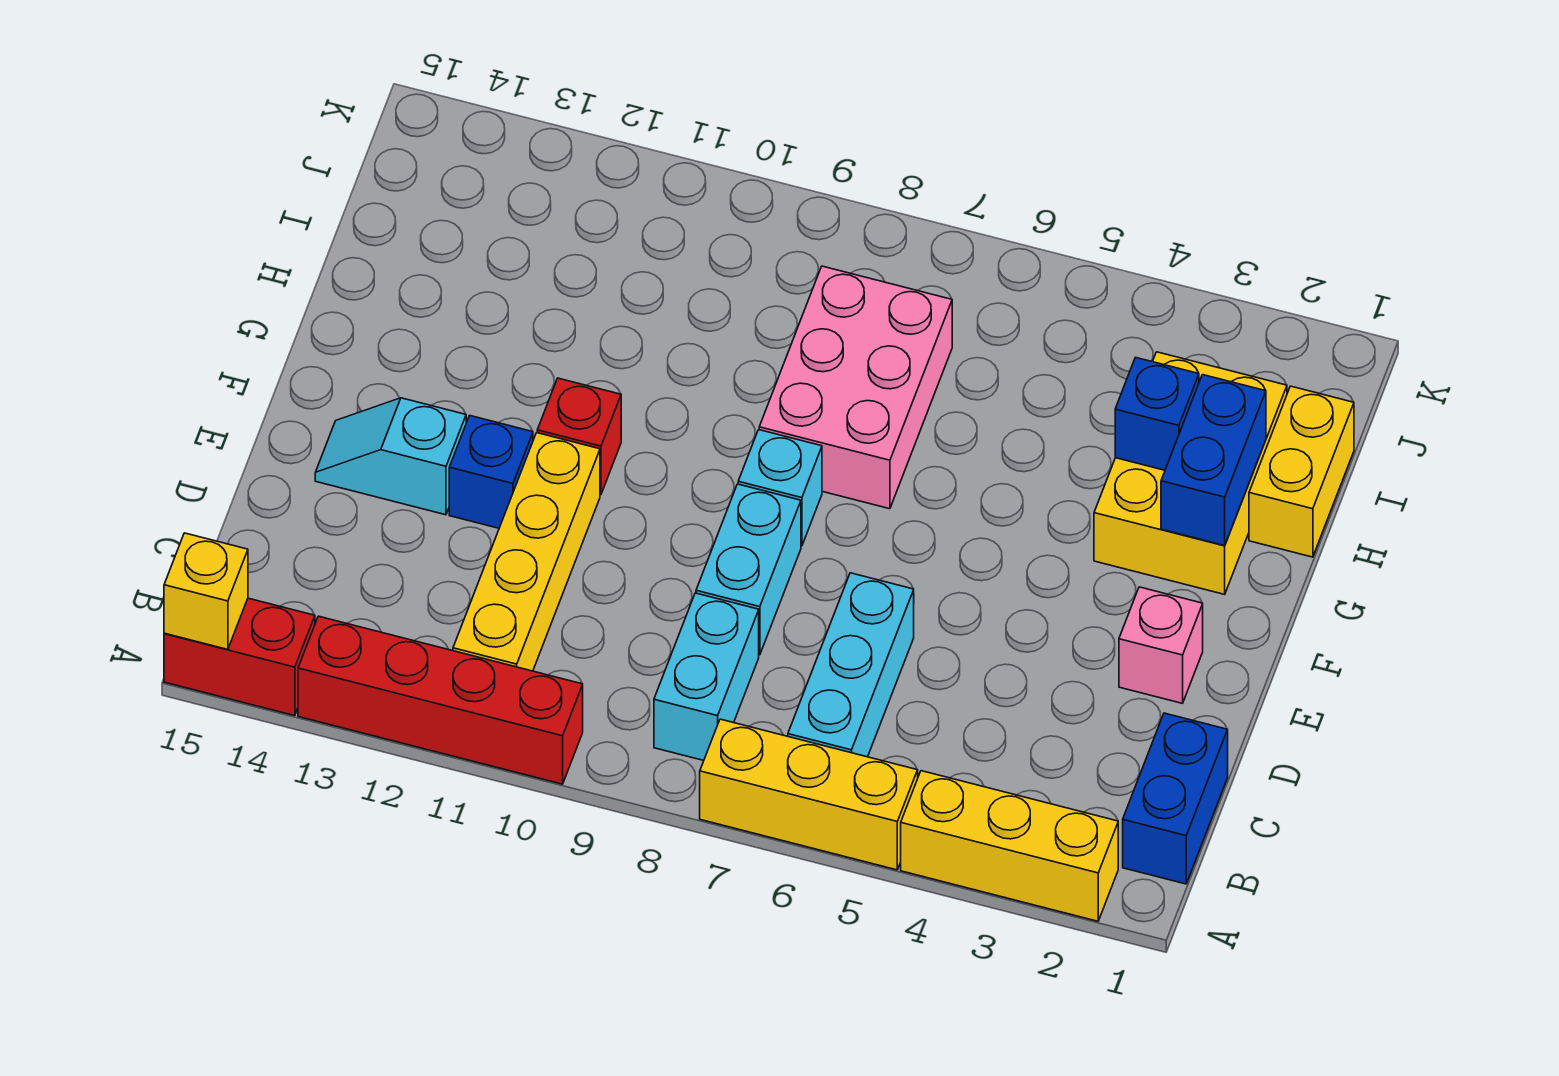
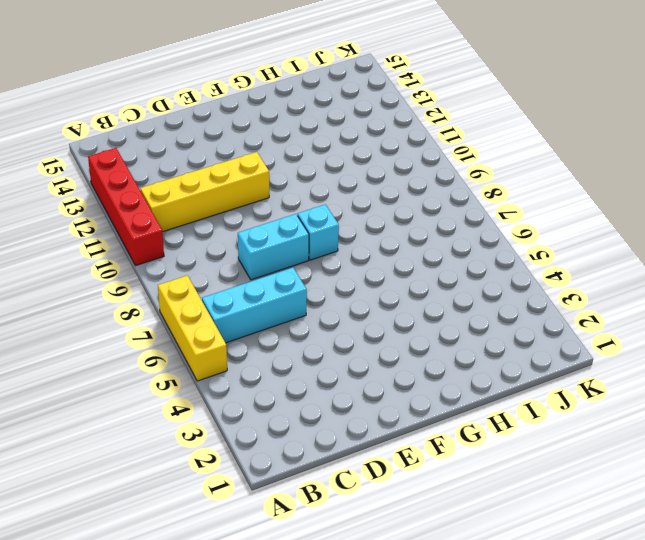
none -> yellow 1x3 brick [901,771,1118,921]
none -> red 1x2 brick [164,598,315,716]
none -> blue 1x2 brick [1123,713,1228,884]

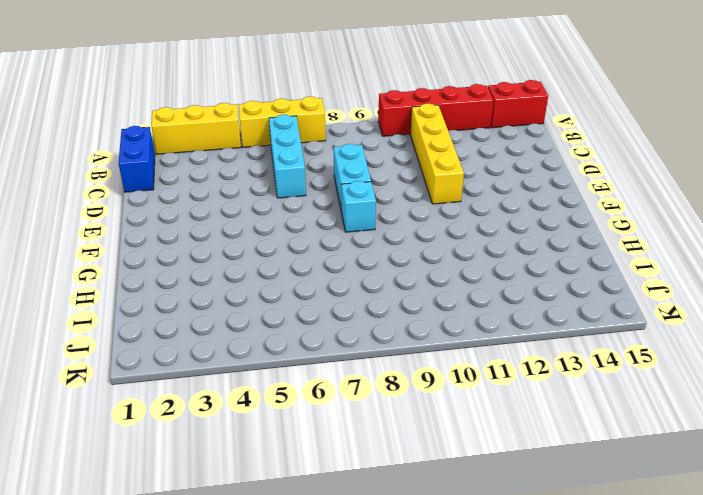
none -> cyan 1x2 brick [654,593,759,760]
none -> pink 1x1 brick [1119,587,1203,703]
none -> blue 1x1 brick [449,416,533,528]

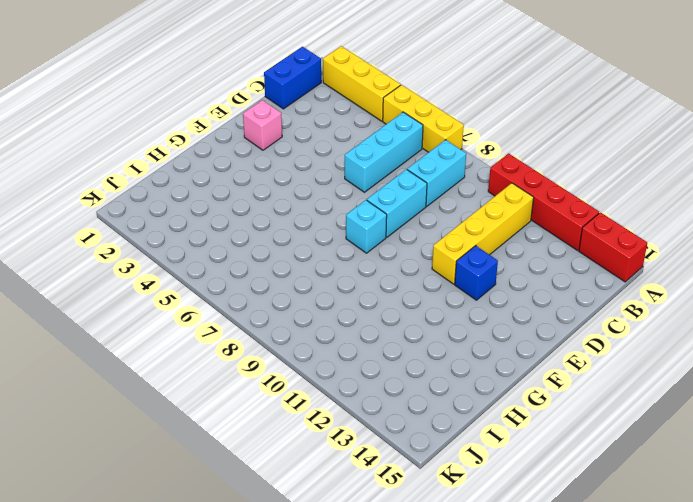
none -> cyan 1x2 slope [315,398,466,515]
none -> red 1x1 brick [537,378,621,495]
none -> yellow 2x3 brick [1094,352,1287,594]

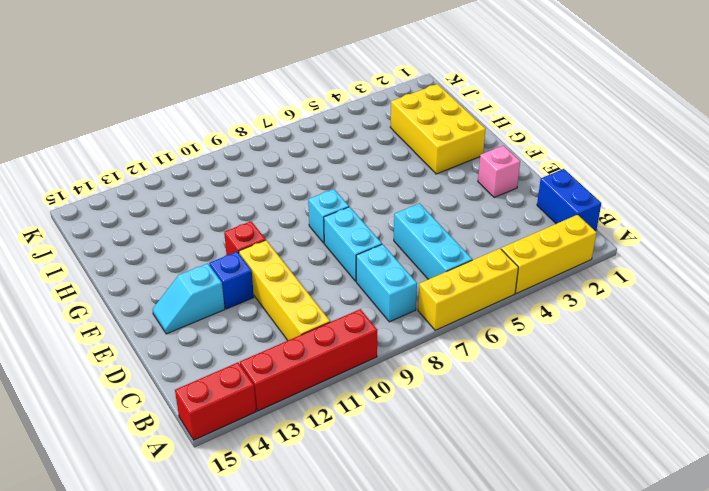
none -> pink 2x3 brick [759,266,952,509]
none -> yellow 1x2 brick [1249,386,1354,557]
none -> yellow 1x1 brick [164,533,248,649]

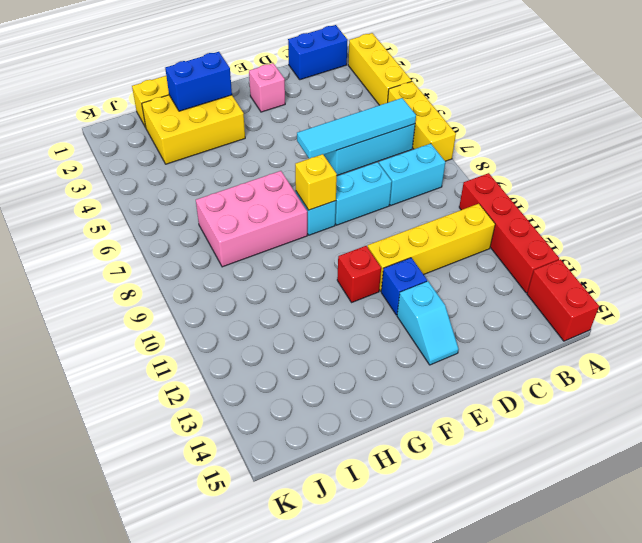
cyan 1x4 tile [297,98,416,159] -> none
yellow 1x1 brick [295,154,337,210] -> yellow 1x1 brick moved to [164,533,248,649]
none -> blue 1x1 brick [1115,357,1199,470]

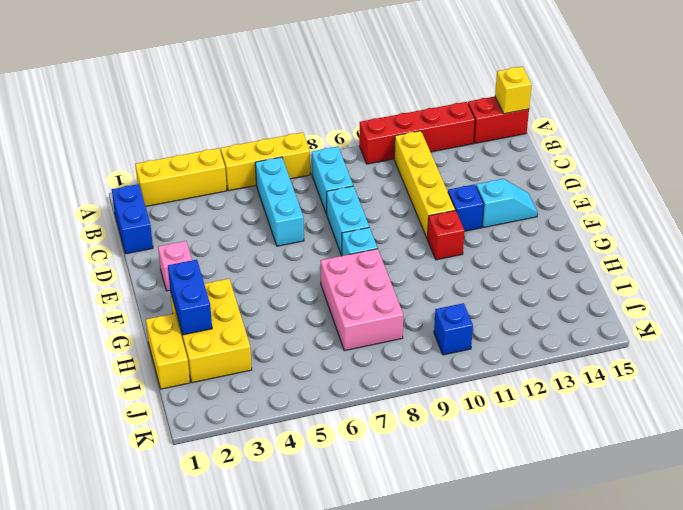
blue 1x1 brick [434,303,473,355] -> blue 1x1 brick moved to [1115,357,1199,470]

